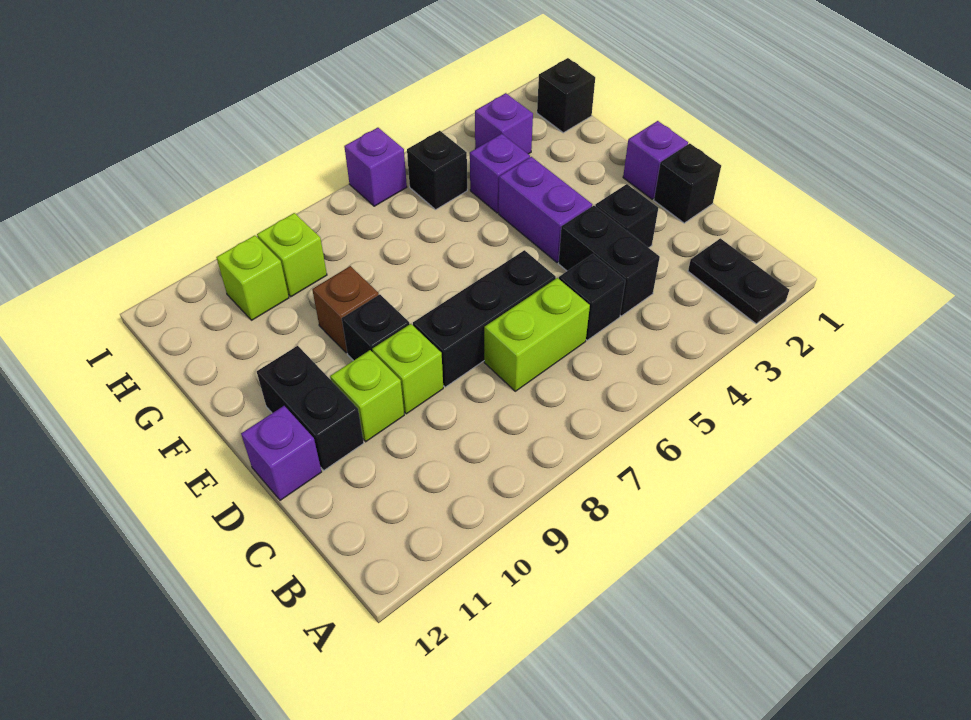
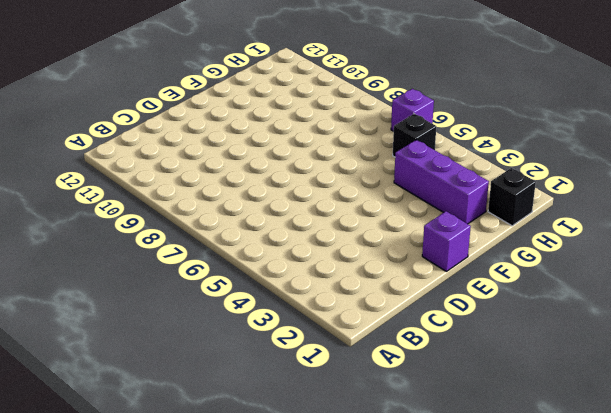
purple 1x3 brick [394,140,489,224] -> purple 1x1 brick [470,134,530,213]
none -> black 1x2 plate [688,238,789,324]
none -> black 1x2 brick [559,206,660,316]
none -> black 1x1 brick [559,254,625,340]

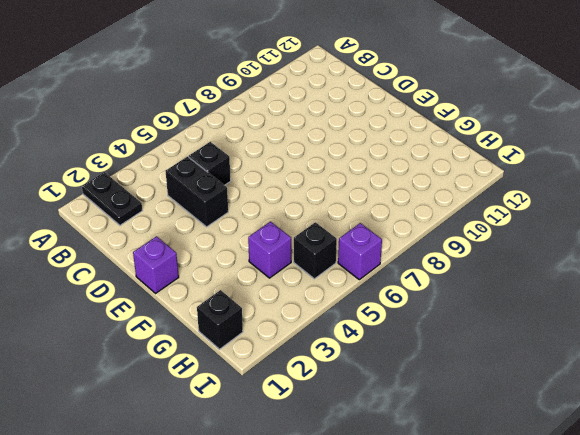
none -> lime 1x2 brick [484,278,590,391]
none -> black 1x1 brick [654,143,721,223]
none -> black 1x1 brick [595,184,658,248]

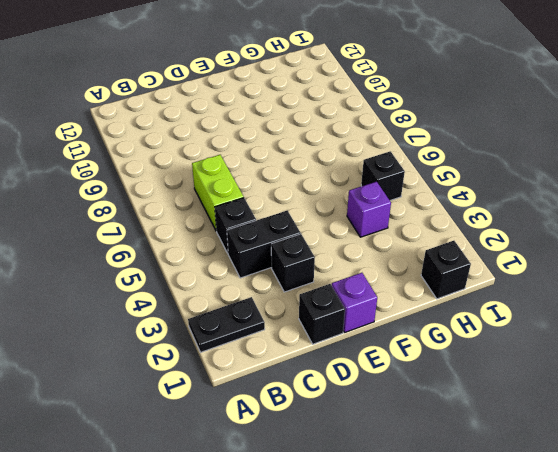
none -> black 1x3 brick [413,250,556,387]
none -> lime 1x1 brick [372,324,443,414]
none -> lime 1x1 brick [330,350,404,442]

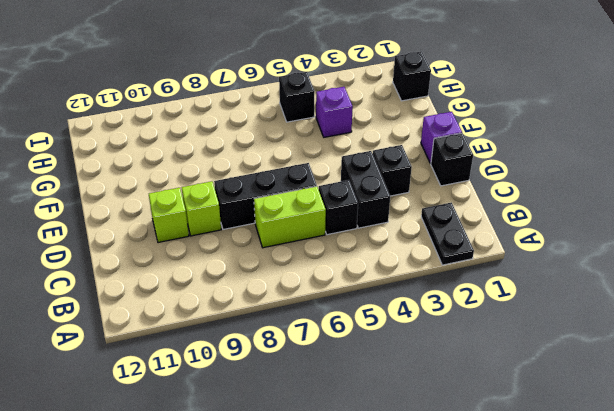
none -> black 1x2 brick [257,346,364,470]
none -> purple 1x1 brick [241,406,322,500]
none -> purple 1x2 brick [499,157,592,262]

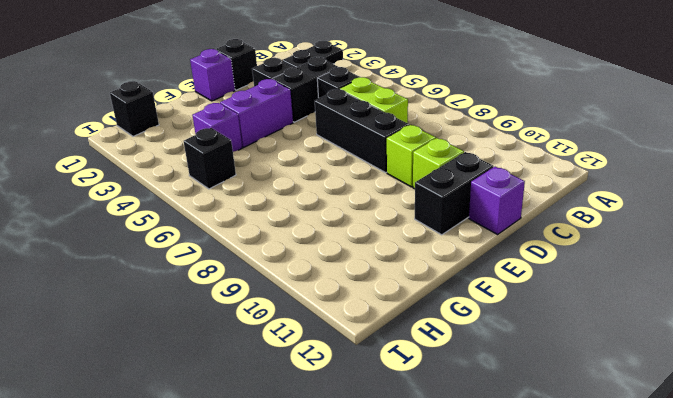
none -> black 1x1 brick [342,294,410,361]
none -> brown 1x1 brick [312,266,379,353]
none -> purple 1x1 brick [475,93,533,154]

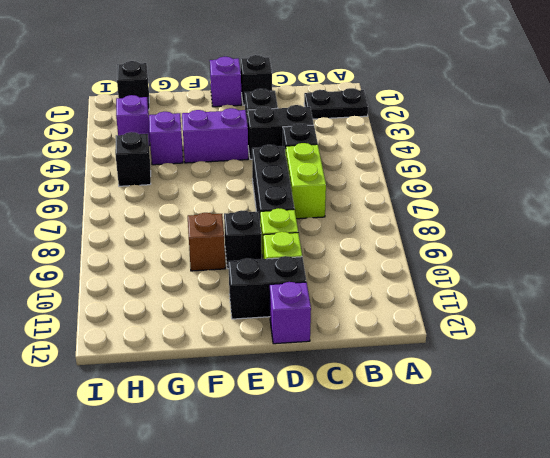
none -> lime 1x1 brick [257,213,327,297]
none -> lime 1x1 brick [216,235,289,320]
none -> purple 1x1 brick [344,128,407,206]

